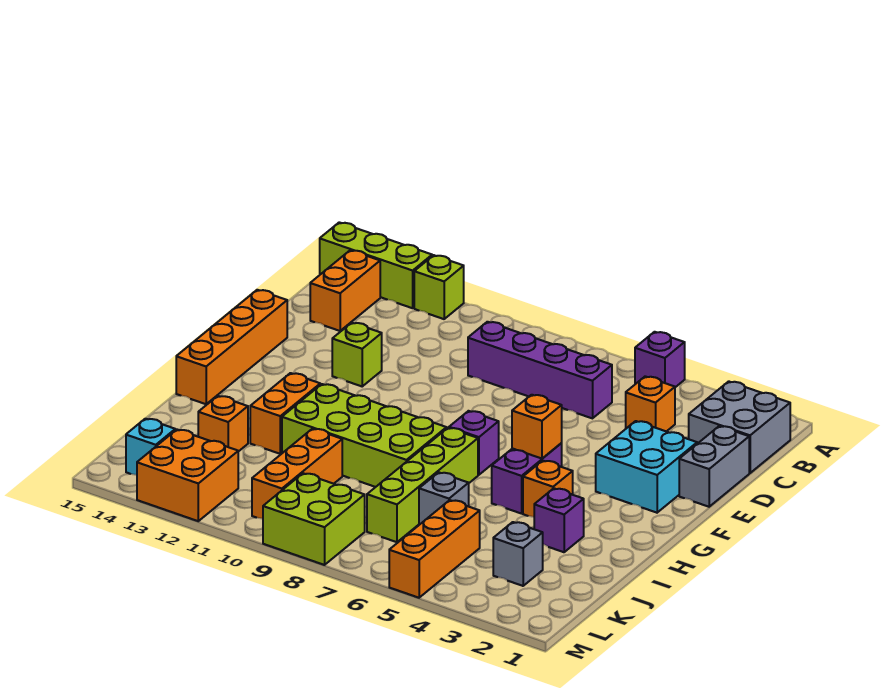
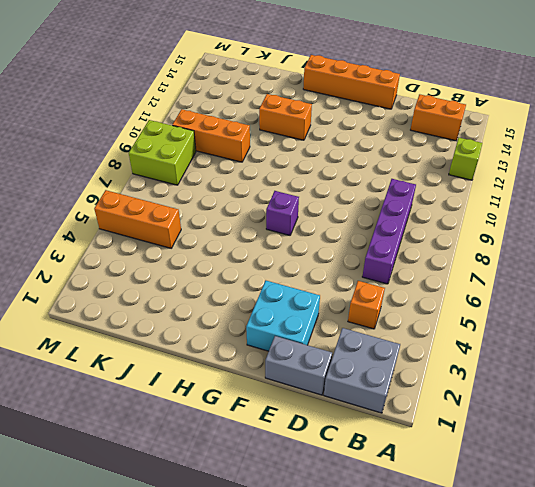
none -> purple 1x1 brick [635,332,685,387]
none -> lime 1x3 brick [320,222,432,308]
none -> lime 1x1 brick [332,323,382,386]

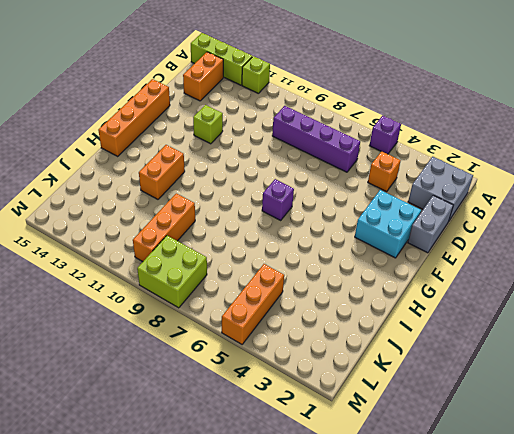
none -> purple 1x2 brick [492,443,562,514]
none -> orange 1x1 brick [523,461,573,517]
none -> lime 1x4 brick [367,428,478,542]

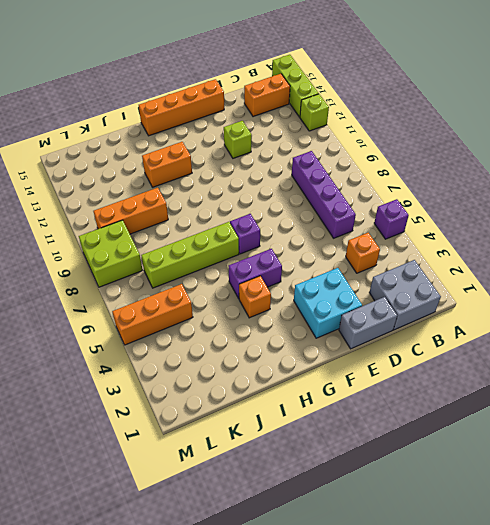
none -> lime 2x4 brick [282,384,447,487]
none -> purple 1x1 brick [534,488,584,552]
none -> grey 1x1 brick [419,472,469,525]

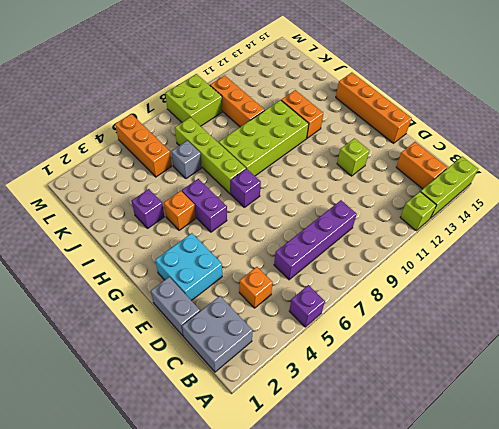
none -> orange 1x1 brick [198,396,248,452]
none -> grey 1x1 brick [493,522,543,586]
none -> orange 2x2 brick [137,430,238,521]

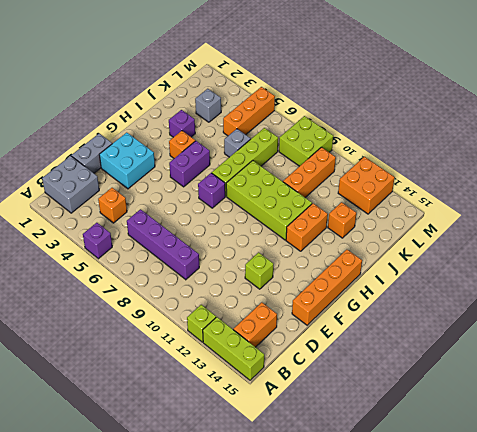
none -> cyan 1x1 brick [126,419,175,475]
none -> orange 1x1 brick [512,395,562,459]

